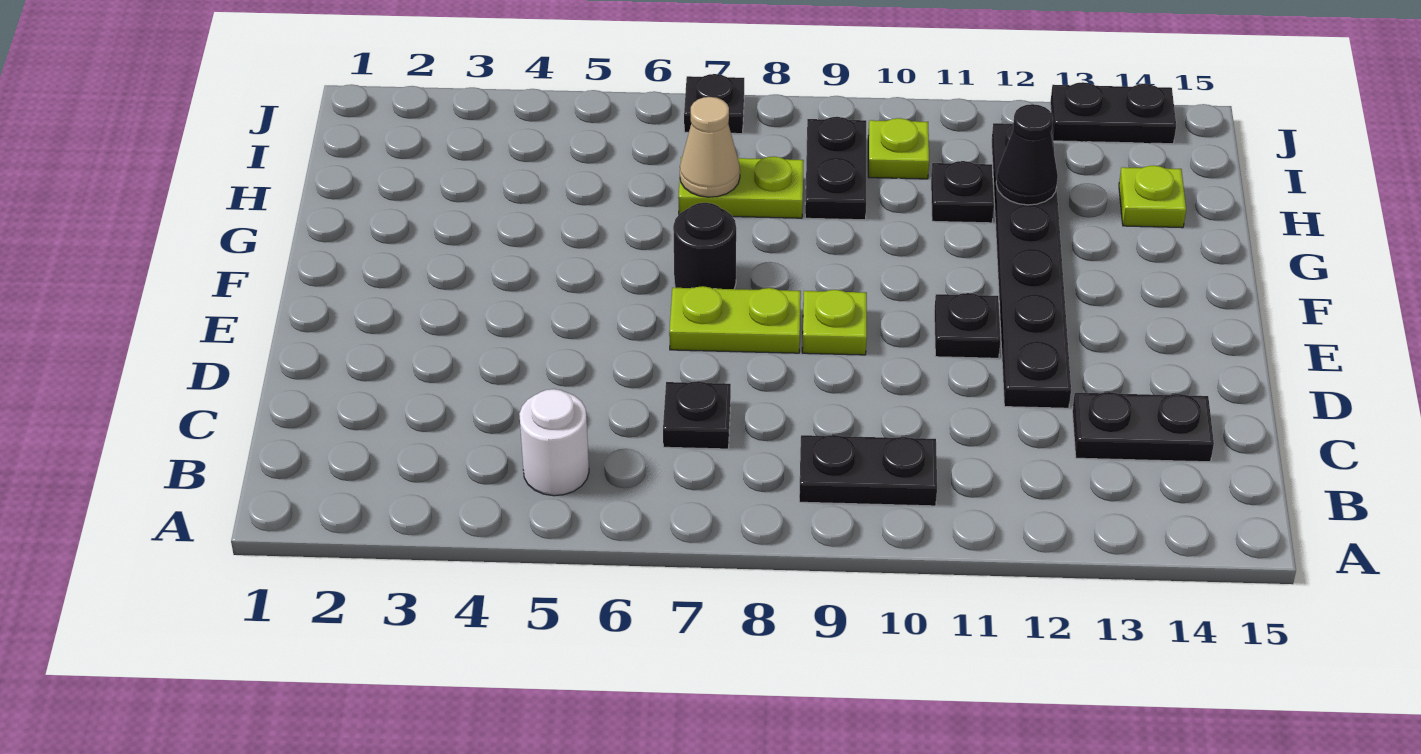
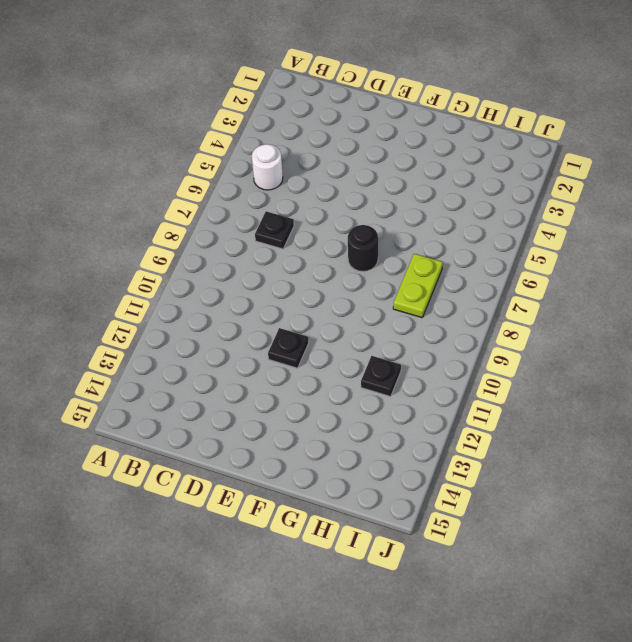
none -> black 1x2 plate [799,435,937,506]
none -> black 1x2 plate [1072,392,1214,462]
none -> black 1x6 plate [992,123,1071,408]

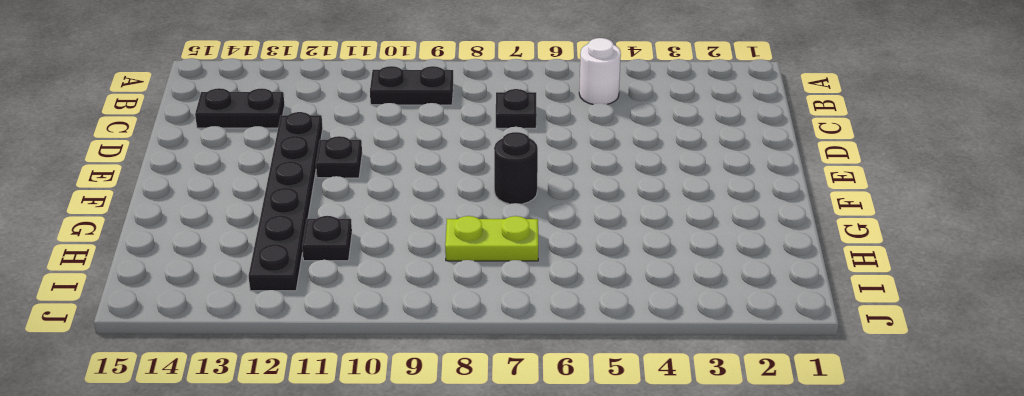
none -> lime 1x2 plate [669,286,801,353]
none -> lime 1x1 plate [802,290,867,355]
none -> black 1x2 plate [805,117,866,220]

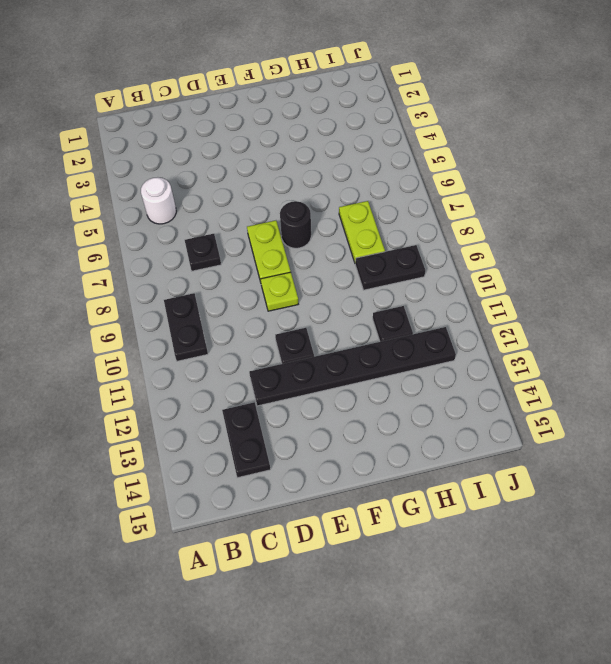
none -> lime 1x1 plate [1119,165,1186,228]
none -> lime 1x1 plate [868,118,929,179]
none -> black 1x1 plate [684,74,744,134]

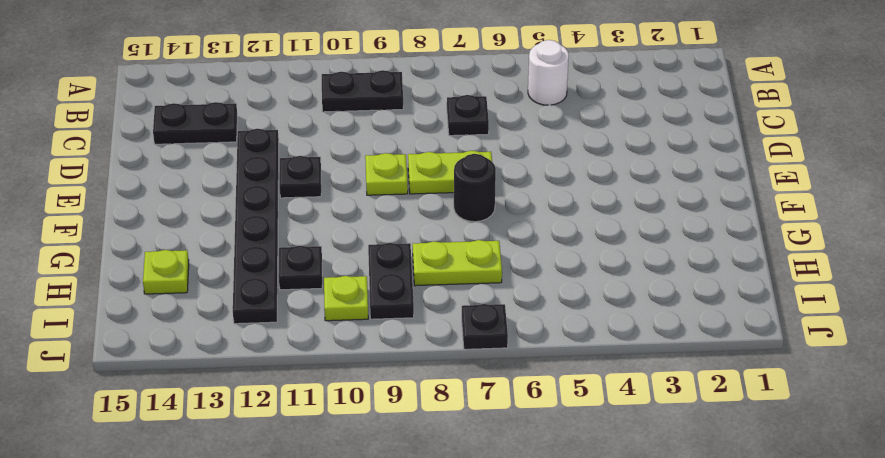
none -> black 1x2 plate [1050,82,1176,144]
none -> tan 1x1 cone [680,97,740,197]
none -> black 1x1 cone [996,104,1058,205]

